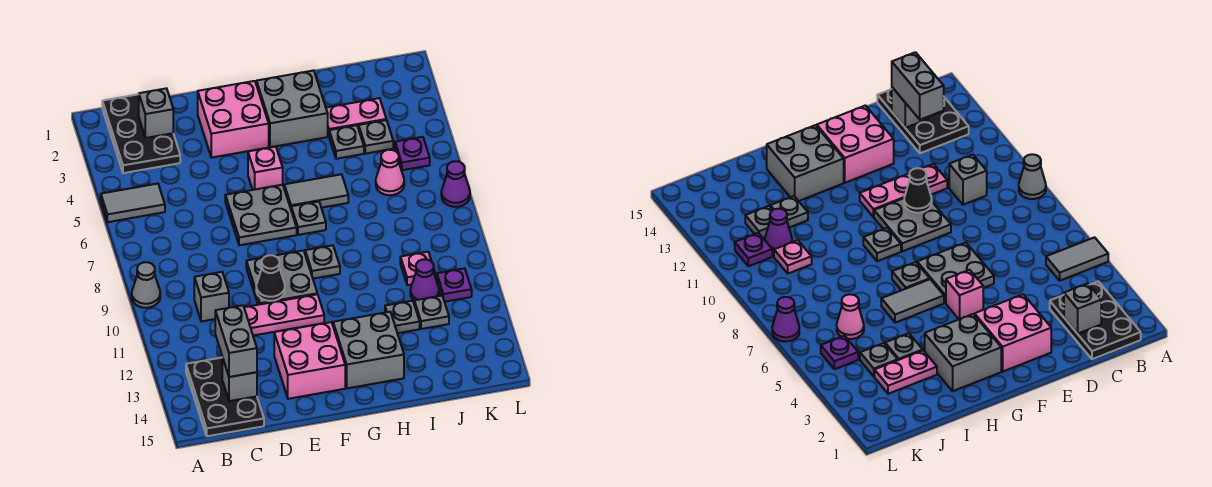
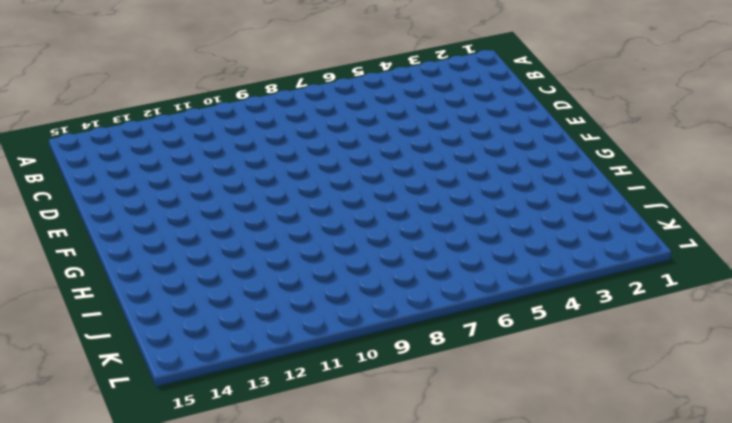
none -> grey 1x2 tile [101,184,165,222]
none -> grey 1x1 cone [132,262,160,308]
none -> black 2x3 plate [102,94,180,173]
none -> black 2x3 plate [186,358,264,436]

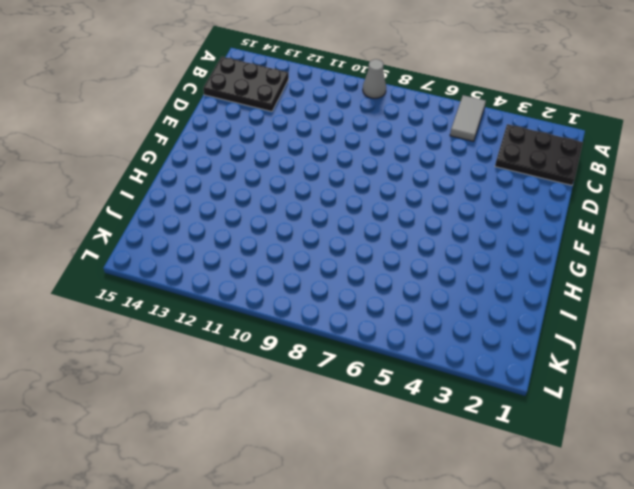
none -> grey 1x1 brick [194,272,229,321]
none -> pink 1x3 plate [244,294,324,335]
none -> pink 2x2 brick [198,81,269,158]
none -> grey 2x2 plate [225,185,297,245]

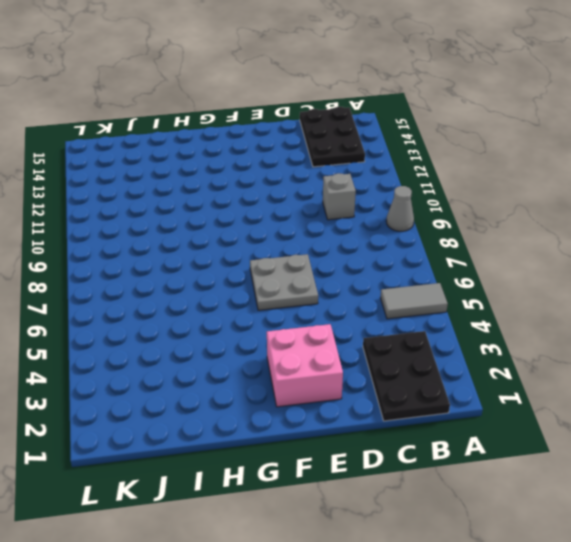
none -> pink 1x3 plate [244,294,324,335]
none -> grey 2x2 plate [246,251,317,305]
none -> pink 2x2 brick [274,322,345,399]
none -> pink 1x1 brick [248,147,283,190]

